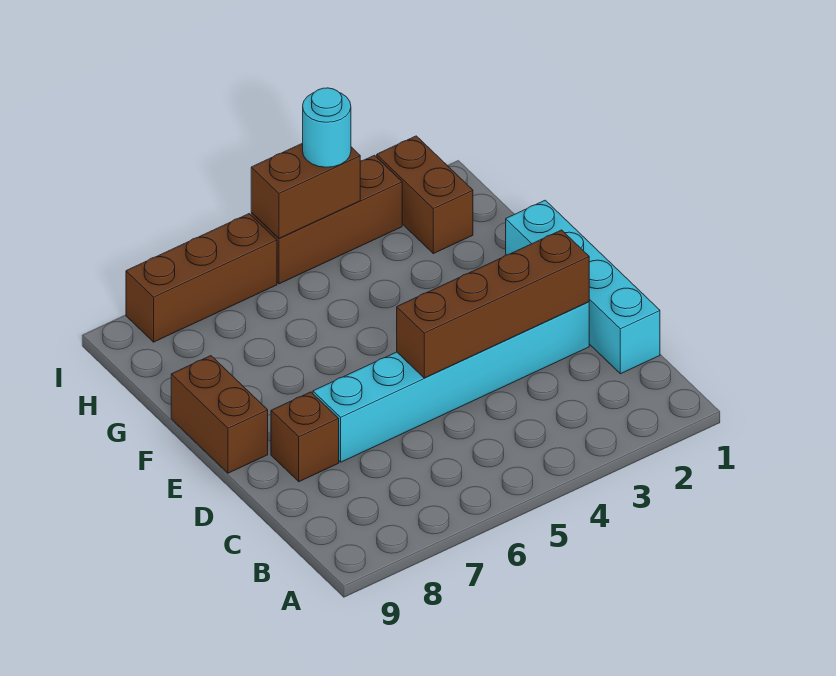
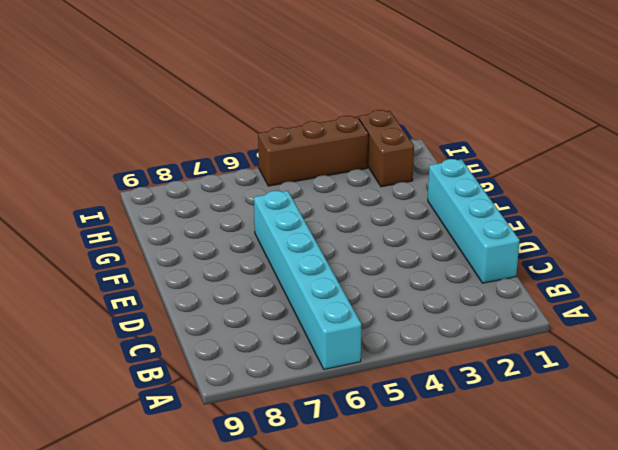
cyan 1x6 brick [254,191,361,369] -> cyan 1x6 brick turned to [313,302,589,462]
none -> brown 1x1 brick [271,392,339,482]
none -> brown 1x2 brick [171,356,268,473]

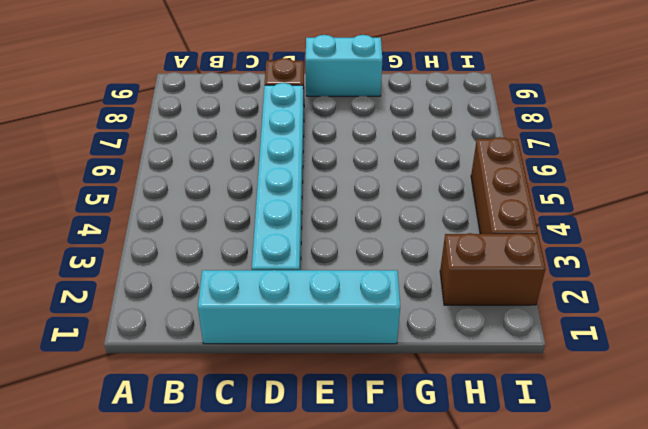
cyan 1x2 brick [306,35,382,96] -> brown 1x2 brick [171,356,268,473]
none -> brown 1x3 brick [126,214,277,342]
none -> brown 1x4 brick [397,230,589,378]

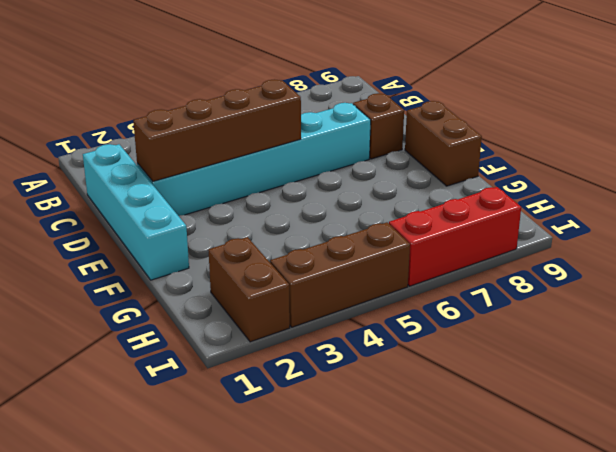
red 1x3 brick [389,187,521,286] -> brown 1x3 brick [126,214,277,342]
none -> brown 1x2 brick [251,143,360,239]
none -> cyan 1x1 round brick [303,88,351,167]

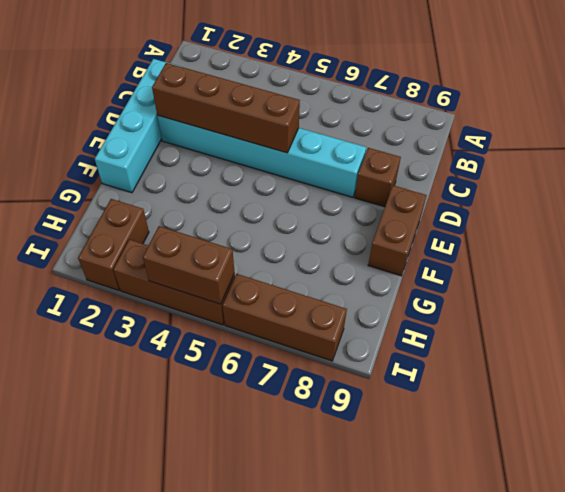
none -> cyan 1x1 round brick [303,88,351,167]

